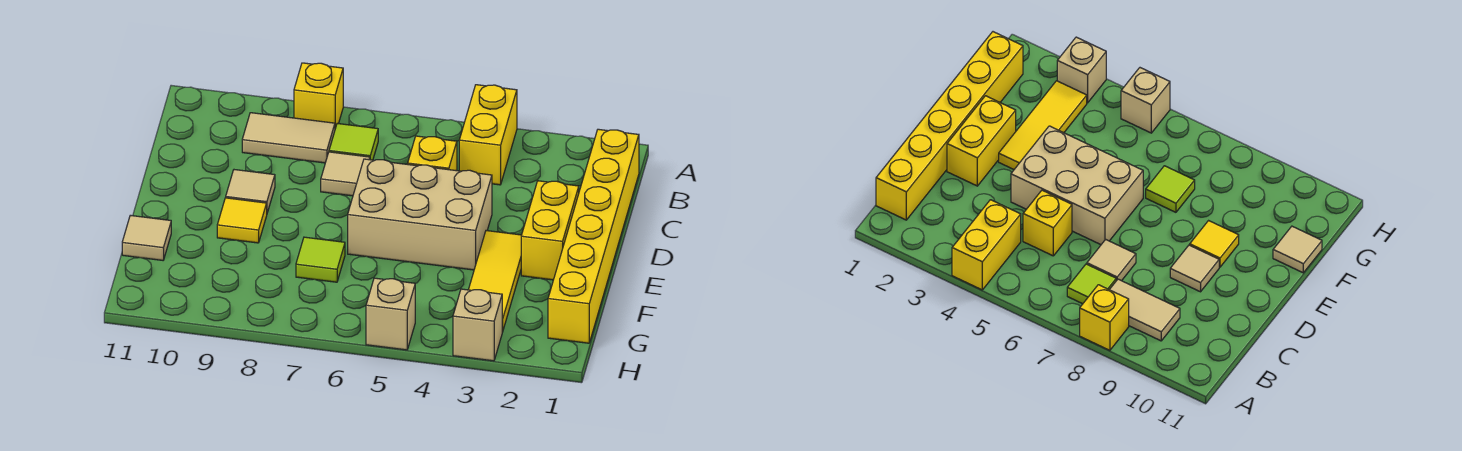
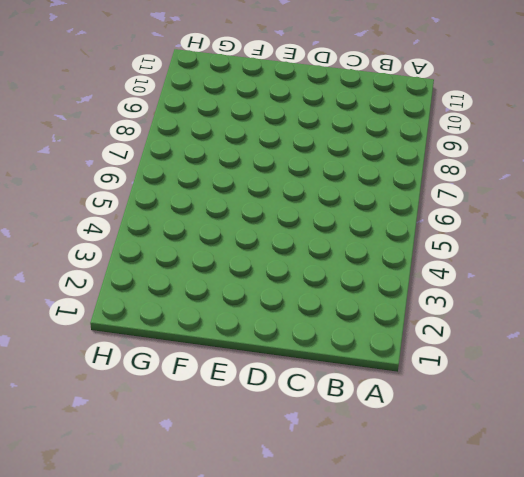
none -> yellow 1x2 brick [459,85,517,185]
none -> yellow 1x1 brick [294,63,343,128]
none -> yellow 1x6 brick [548,129,639,343]

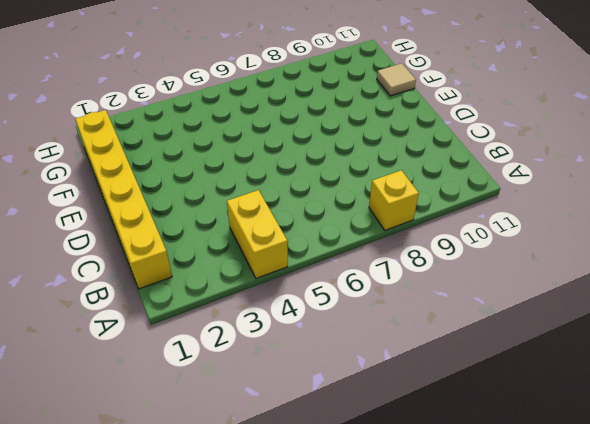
none -> lime 1x1 tile [329,123,378,160]
none -> tan 1x2 tile [242,113,335,163]
none -> yellow 1x1 brick [408,136,457,171]

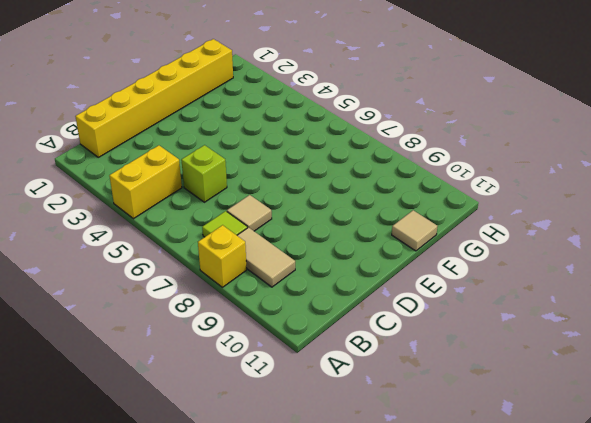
lime 1x1 brick [181,145,227,202] -> yellow 1x1 brick [408,136,457,171]
none -> yellow 1x2 brick [521,181,579,280]
none -> tan 2x3 brick [348,159,492,270]
none -> tan 1x1 tile [226,170,275,213]

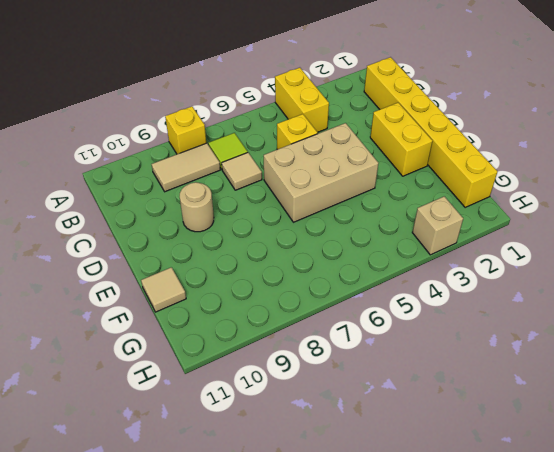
tan 1x1 round brick [180,182,214,232] -> tan 1x1 tile [226,170,275,213]
none -> yellow 1x3 tile [469,231,521,332]
none -> yellow 1x1 tile [217,198,267,243]
none -> lime 1x1 tile [296,237,345,282]

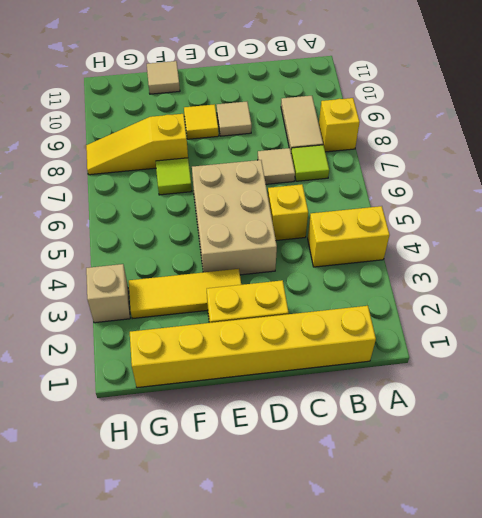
yellow 1x3 slope [86,114,188,175] -> none
none -> tan 1x1 brick [366,278,415,350]

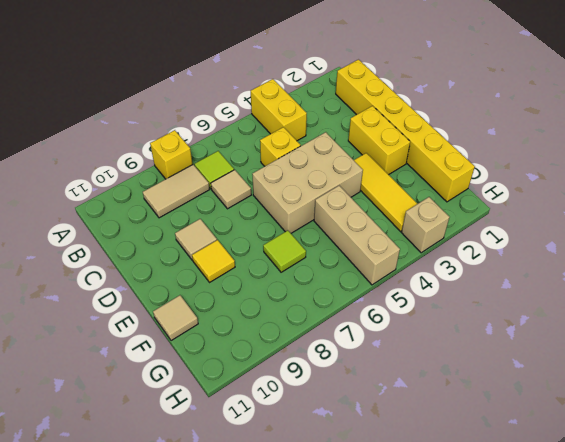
tan 1x3 brick [314,186,400,285] -> tan 1x1 brick [366,278,415,350]

